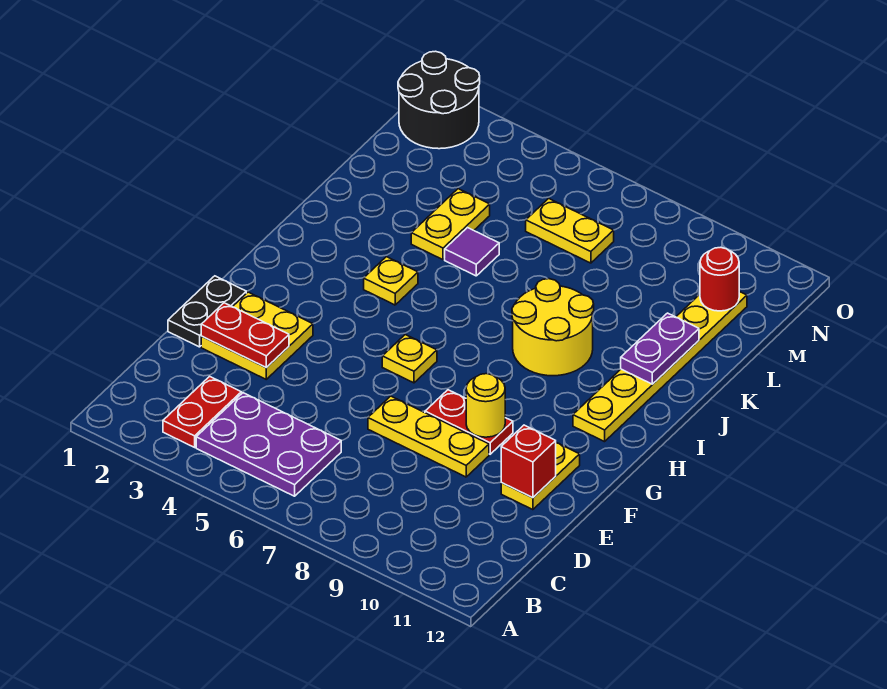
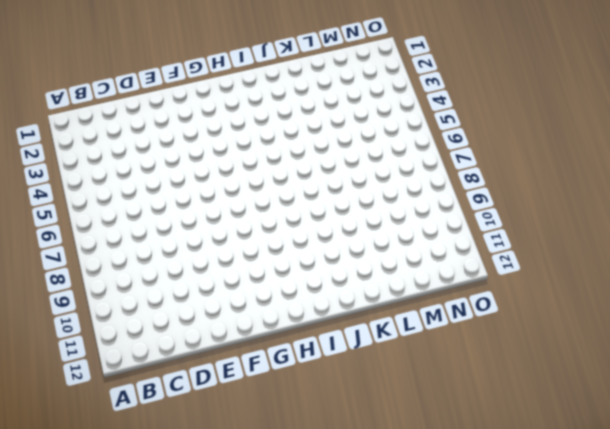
none -> red 1x2 plate [163,376,241,447]
none -> purple 2x3 plate [196,393,341,496]
none -> black 1x2 plate [168,276,246,347]

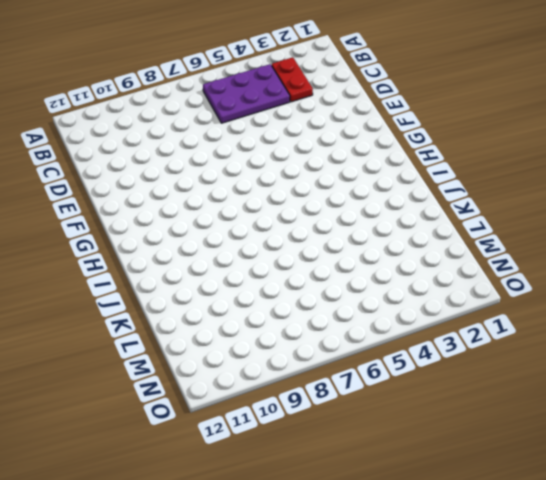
none -> black 1x2 plate [168,276,246,347]
none -> yellow 2x2 plate [201,292,313,379]
none -> yellow 1x3 plate [368,396,489,477]

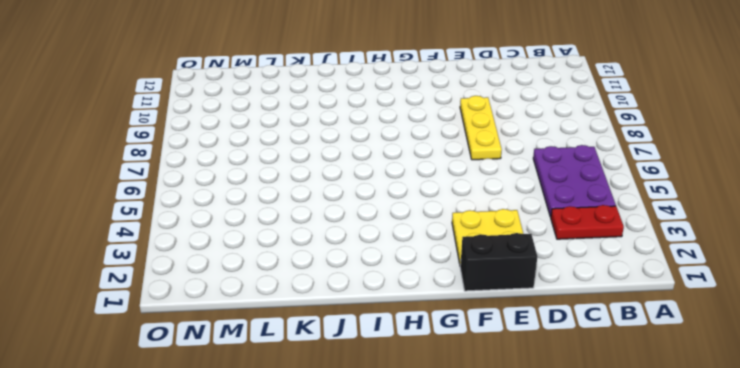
black 1x2 brick [460,233,537,291] -> black 1x2 plate [168,276,246,347]
none -> yellow 1x2 plate [501,443,580,510]
none -> red 1x2 plate [425,390,513,454]
none -> yellow 1x1 plate [382,335,437,383]

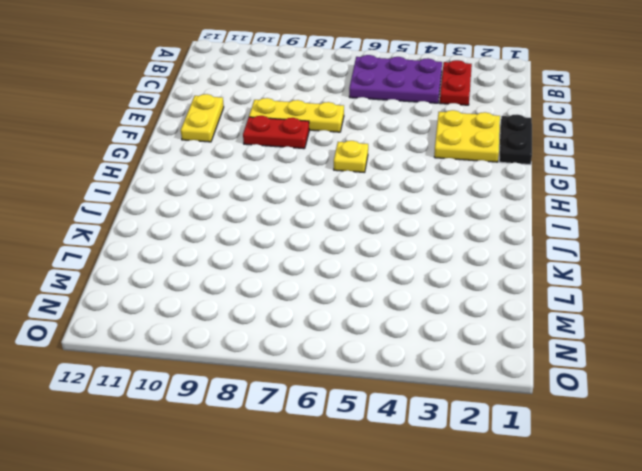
none -> yellow 1x6 plate [573,292,747,442]
none -> yellow 1x1 plate [364,257,418,305]
none -> yellow 2x2 round brick [512,279,594,376]

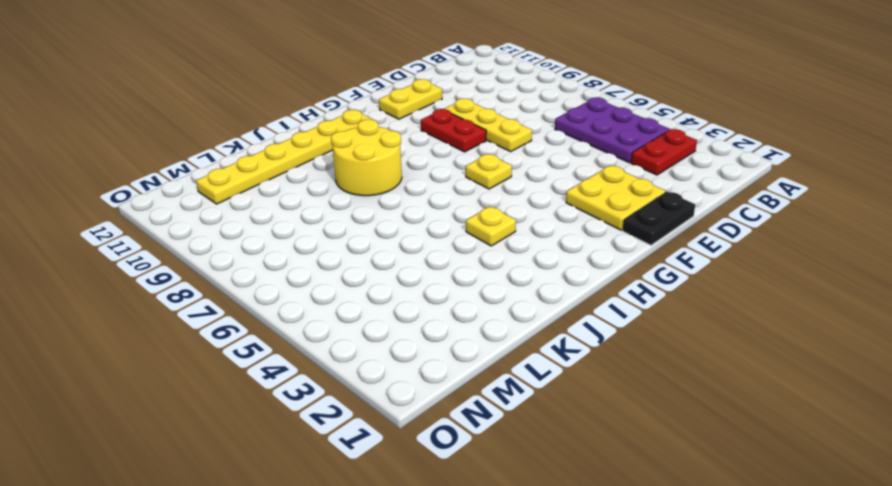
none -> yellow 1x2 plate [411,189,490,260]
none -> purple 1x1 tile [445,228,499,276]
none -> yellow 1x2 plate [526,198,614,263]

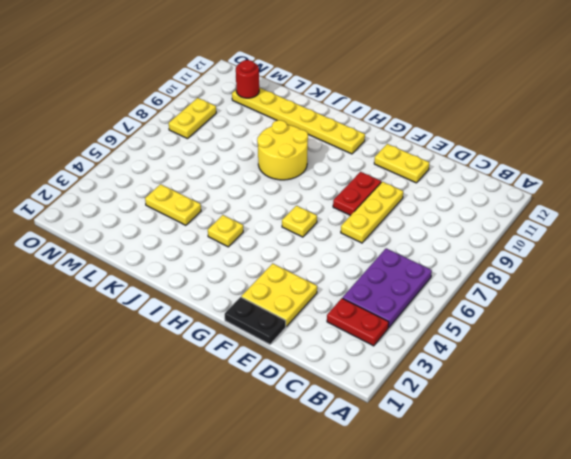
yellow 1x2 plate [169,98,216,139] -> yellow 1x2 plate moved to [526,198,614,263]
none -> purple 1x1 tile [445,228,499,276]
none -> black 2x2 round brick [398,51,480,149]
none -> red 1x2 plate [201,303,289,368]

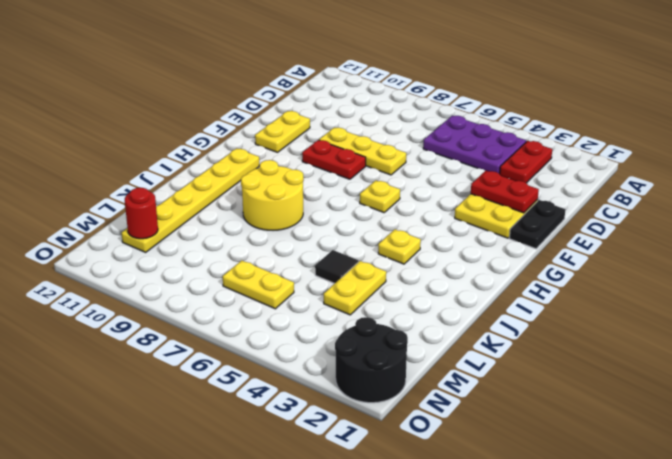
black 1x1 tile [315,250,359,283] -> purple 1x1 tile [445,228,499,276]
none -> red 1x1 brick [501,425,556,498]
none -> yellow 1x1 round brick [466,374,505,437]
none -> purple 1x2 plate [621,313,699,384]

